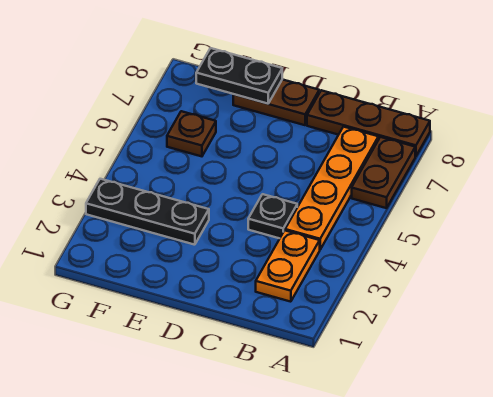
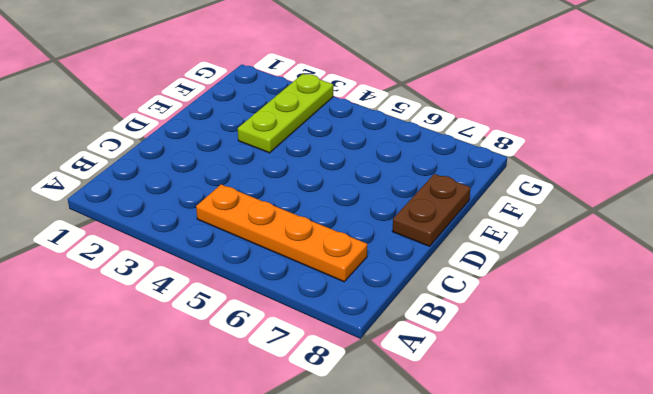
lime 1x3 plate [238,74,333,153] -> black 1x3 plate [86,179,209,245]
none -> brown 1x2 plate [352,137,415,208]
none -> brown 1x3 plate [307,90,430,156]

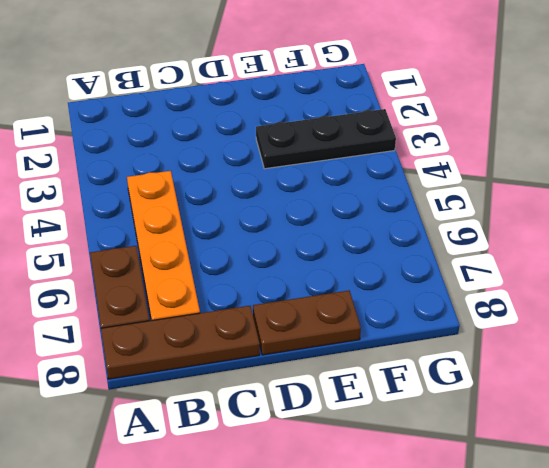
none -> orange 1x2 plate [256,231,320,302]
none -> black 1x1 plate [248,194,297,238]

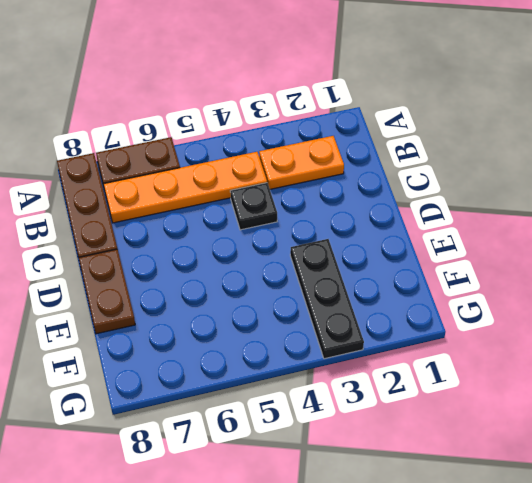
none -> brown 1x1 plate [167,111,216,156]
none -> black 1x2 plate [196,48,282,104]

